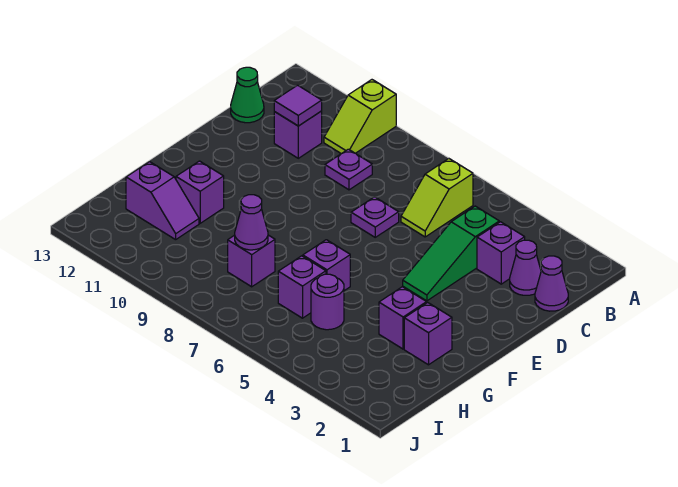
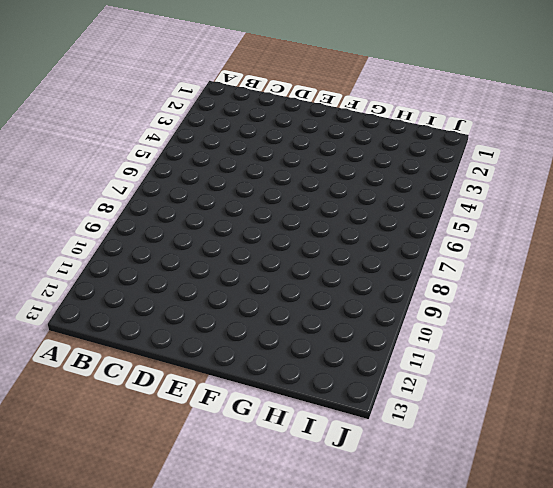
none -> lime 1x2 slope [324,80,396,154]
none -> lime 1x2 slope [401,159,473,237]
none -> purple 1x1 cone [535,256,568,311]

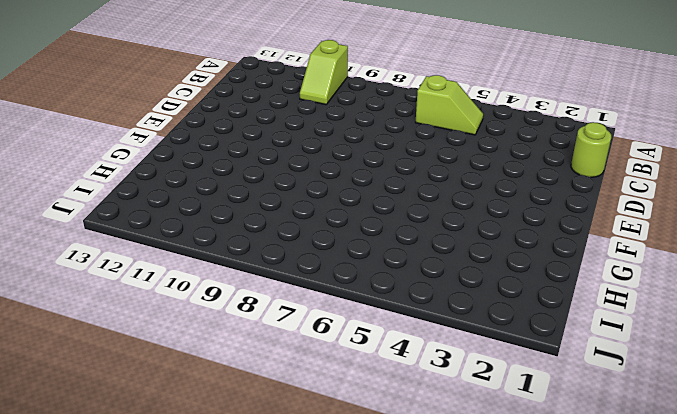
lime 1x2 slope [415,75,483,135] -> lime 1x2 slope turned to [401,159,473,237]
lime 1x1 round brick [571,122,611,177] -> purple 1x1 cone [535,256,568,311]
none -> purple 1x1 cone [510,240,541,295]
none -> purple 1x1 brick [477,222,525,284]
none -> green 1x3 slope [403,206,499,301]

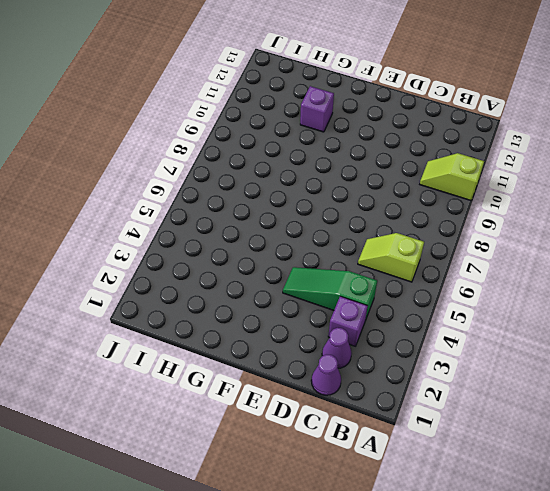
none -> purple 1x1 plate [325,149,372,190]
none -> purple 1x1 brick [274,111,322,158]
none -> green 1x1 cone [231,67,264,123]

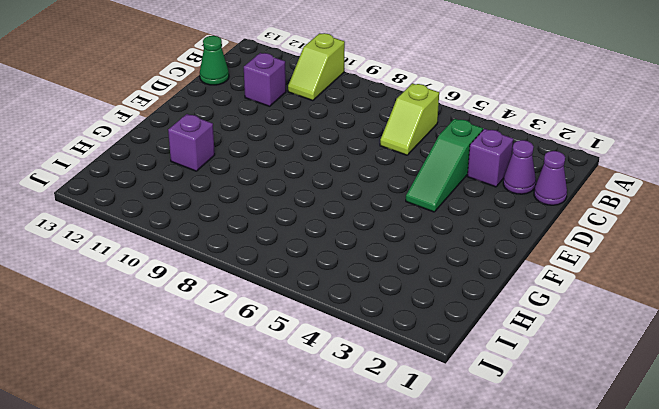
none -> purple 1x1 plate [325,149,372,190]
none -> purple 1x1 plate [351,197,399,237]
none -> purple 1x1 brick [404,303,452,365]

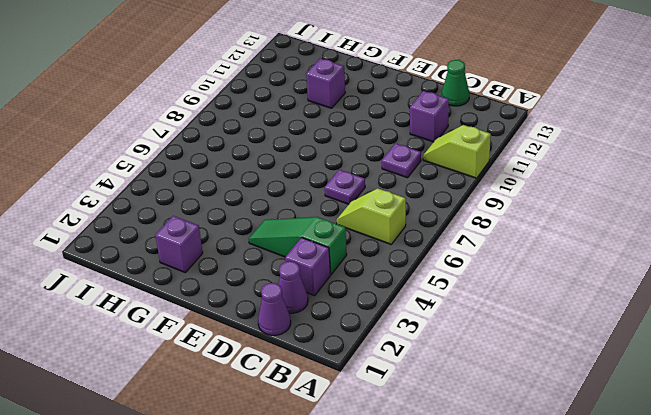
none -> purple 1x1 brick [379,287,427,349]
none -> purple 1x1 brick [303,240,350,291]
none -> purple 1x1 round brick [311,274,344,330]

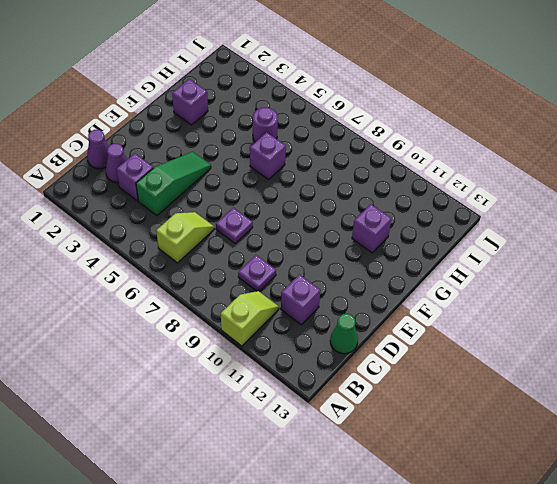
none -> purple 1x1 brick [379,287,427,349]
none -> purple 1x1 brick [278,256,326,318]
none -> purple 1x1 brick [228,235,275,287]

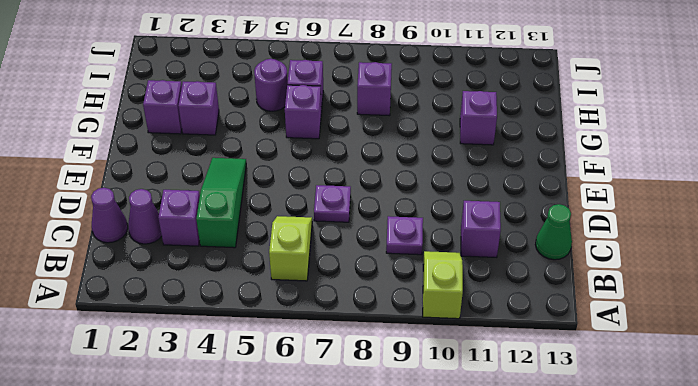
none -> purple 1x2 slope [126,162,199,240]
none -> purple 1x1 tile [274,85,322,126]
none -> purple 1x1 cone [235,195,268,250]

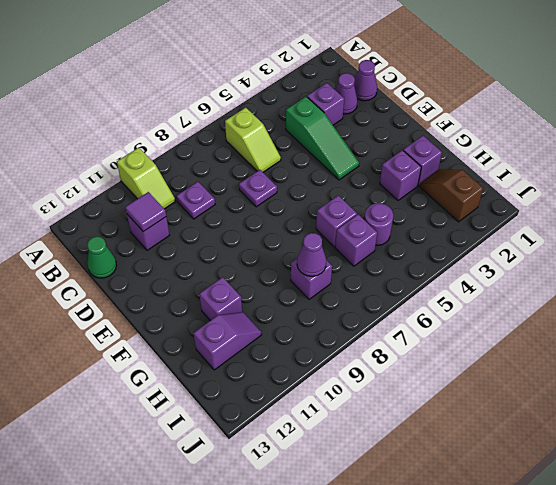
brown 1x2 slope [420,169,483,222] -> none

